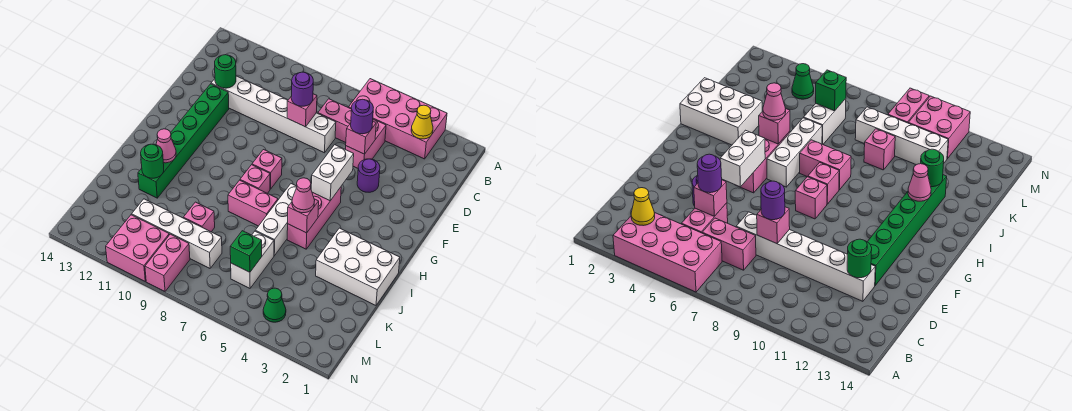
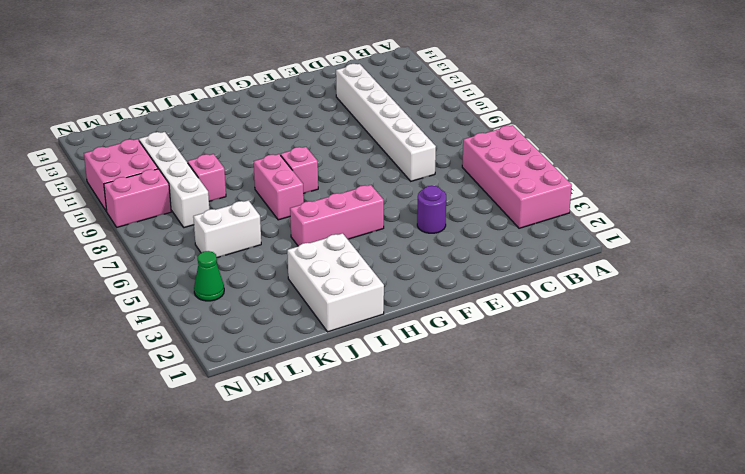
none -> pink 1x2 brick [346,119,386,168]
none -> pink 1x2 brick [318,99,352,143]
none -> green 1x6 brick [138,84,229,198]
none -> pink 1x1 brick [252,150,282,189]

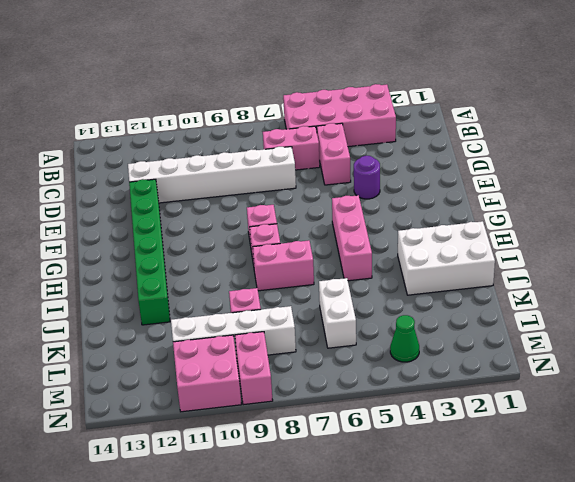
none -> white 1x3 brick [255,184,297,256]
none -> yellow 1x1 cone [411,105,433,139]
none -> pink 1x1 brick [346,121,376,154]
none -> pink 1x1 brick [287,94,317,127]

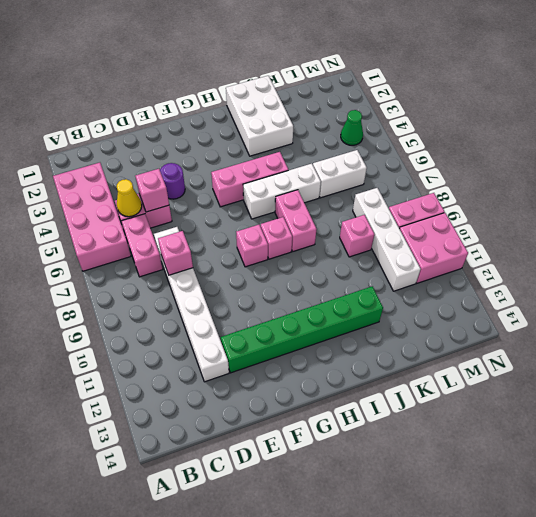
yellow 1x1 cone [117,179,142,217] -> yellow 1x1 cone moved to [411,105,433,139]
none -> green 1x1 round brick [215,55,236,88]
none -> white 1x2 brick [311,145,354,201]
none -> pink 1x1 brick [288,199,319,233]
none -> pink 1x1 cone [156,129,176,163]

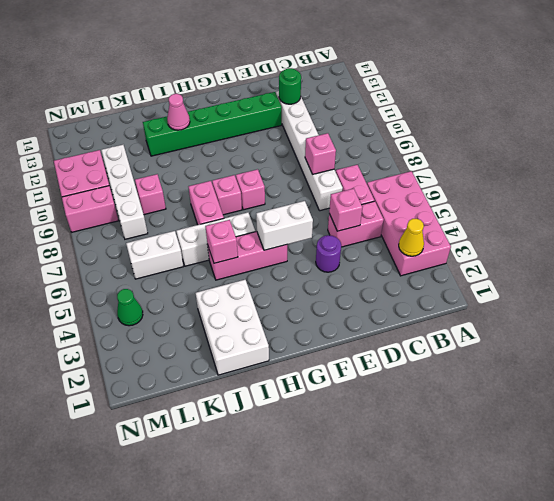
none -> green 1x1 round brick [141,144,164,178]
none -> green 1x1 brick [230,231,262,272]
none -> purple 1x1 round brick [351,99,373,134]
none -> purple 1x1 round brick [291,72,313,106]

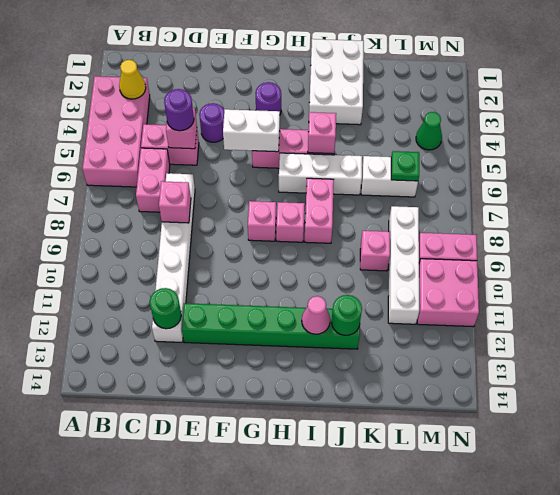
purple 1x1 round brick [256,82,281,114] -> purple 1x1 round brick moved to [291,72,313,106]
green 1x1 plate [391,151,419,181] -> green 1x1 brick [230,231,262,272]
none -> pink 1x1 cone [292,178,315,213]

